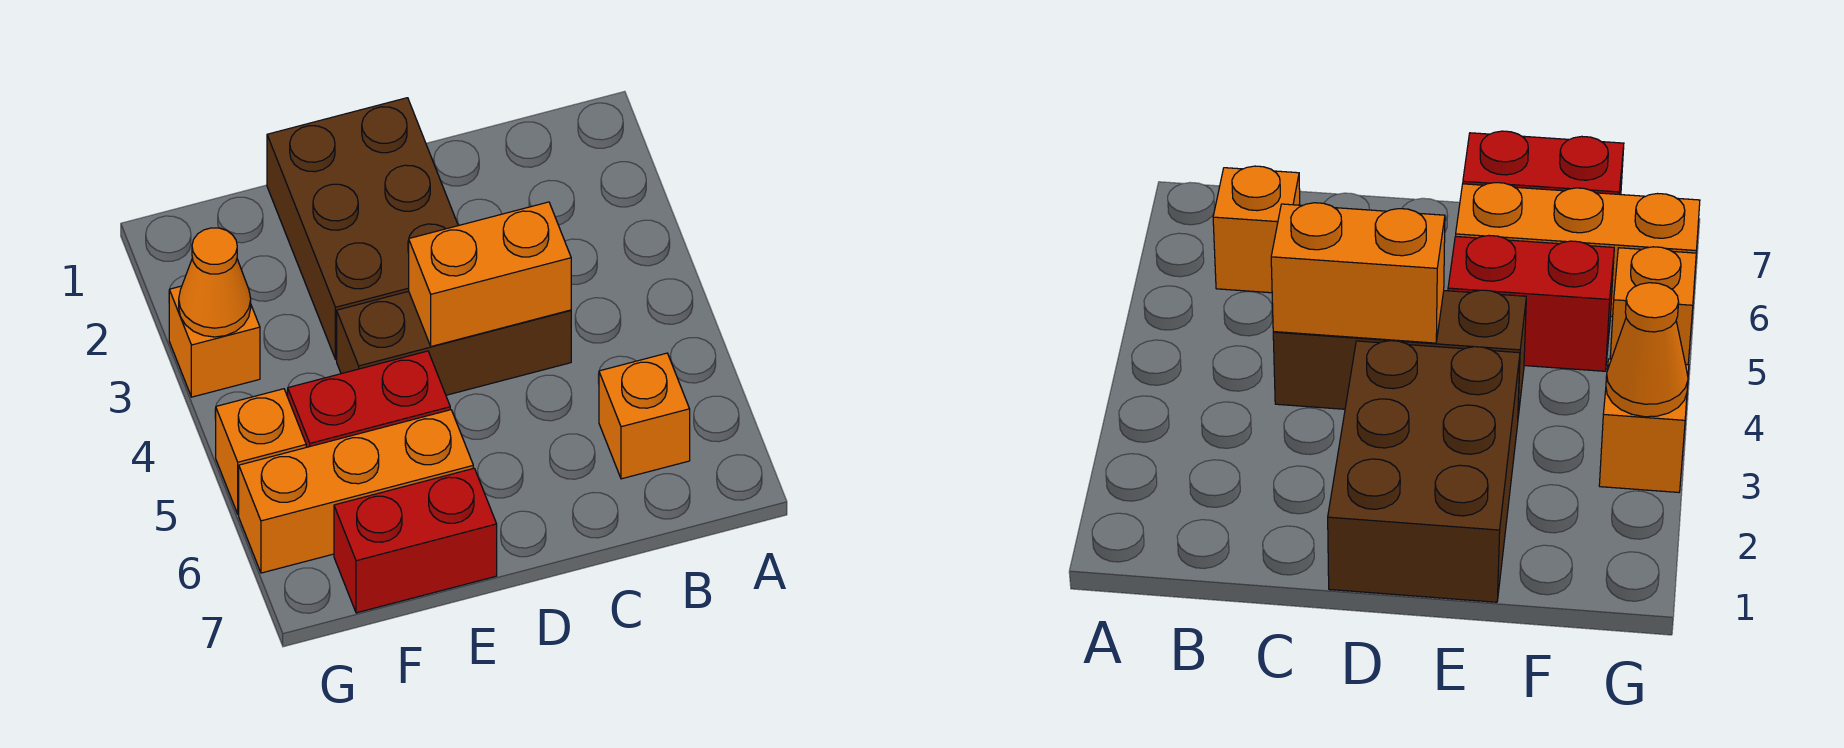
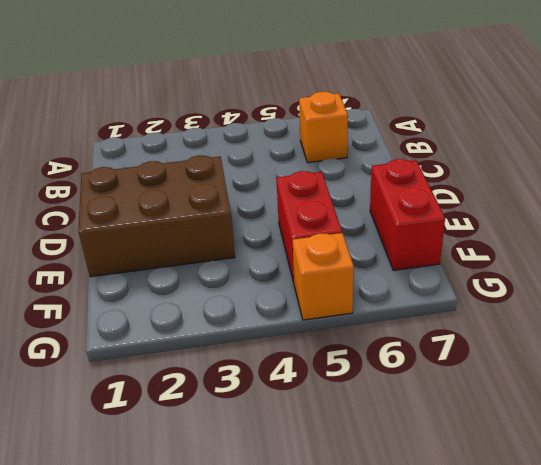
none -> brown 1x3 brick [337,291,571,395]
none -> orange 1x3 brick [239,410,473,573]

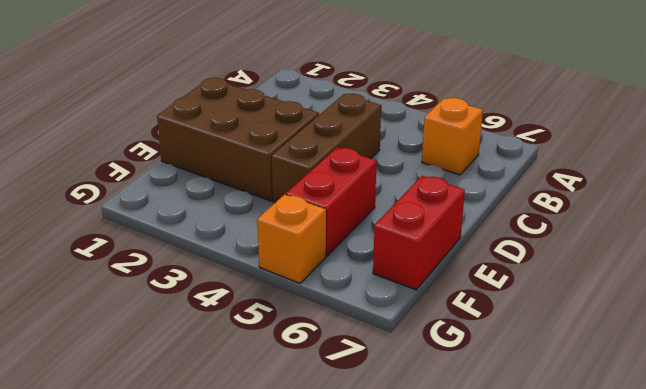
none -> orange 1x3 brick [239,410,473,573]
none -> orange 1x1 brick [169,286,260,397]

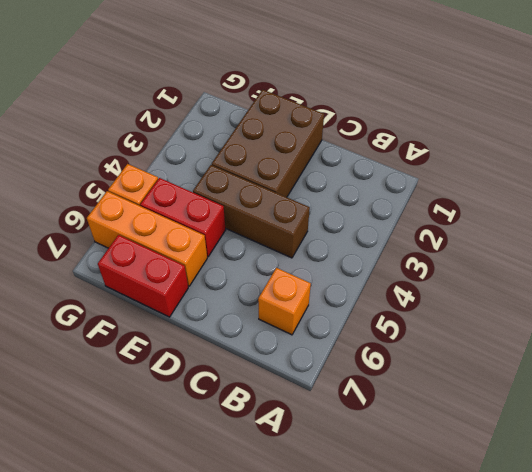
none -> orange 1x1 brick [169,286,260,397]
none -> orange 1x2 brick [409,202,571,346]

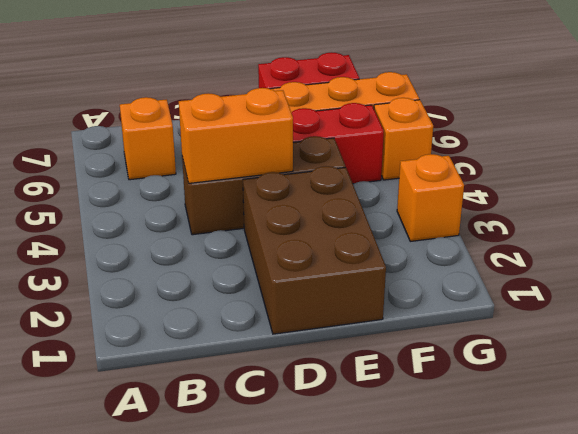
none -> orange 1x1 cone [179,228,251,337]

